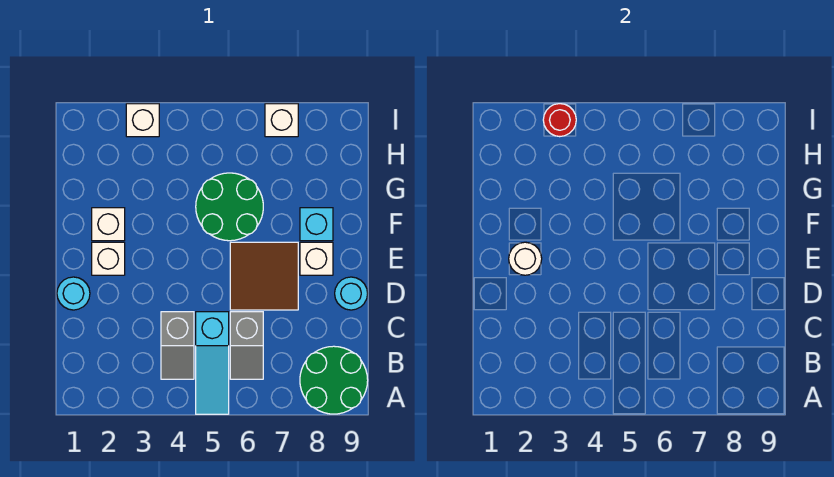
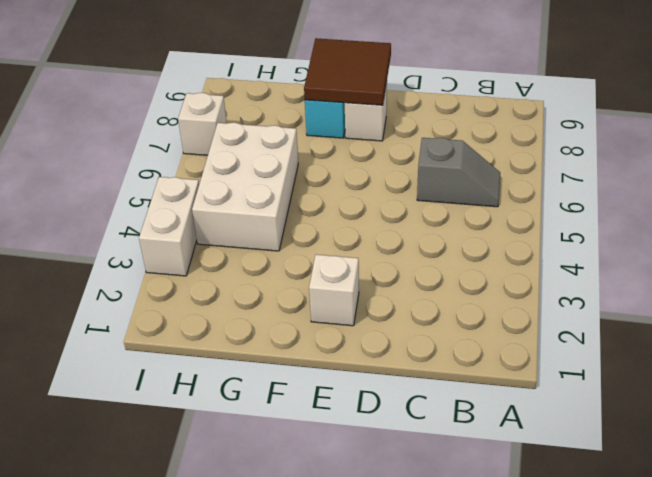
brown 2x2 tile [304,38,391,105] -> brown 2x2 tile moved to [230,242,298,310]
white 2x3 brick [192,122,298,251] -> green 2x2 round brick [196,173,263,241]
white 1x2 brick [139,177,199,276] -> white 1x1 brick [126,104,159,137]
none -> cyan 1x3 slope [196,312,229,414]
none -> green 2x2 round brick [300,346,368,414]
none -> grey 1x2 slope [161,312,194,379]

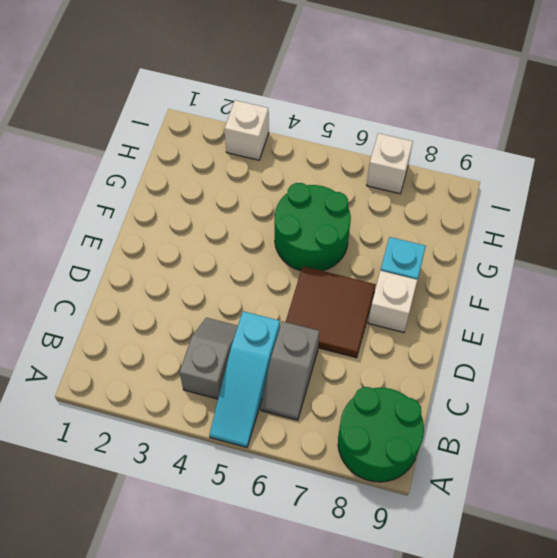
grey 1x2 slope [179,318,238,399] -> grey 1x2 slope turned to [161,312,194,379]
none -> cyan 1x1 round brick [57,277,90,310]
none -> cyan 1x1 round brick [335,277,368,310]
none -> white 1x1 brick [92,242,125,275]

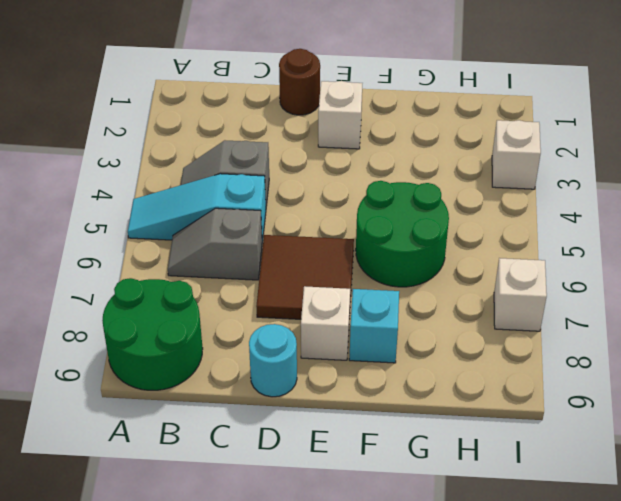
brown 1x1 round brick [279,49,320,115] -> cyan 1x1 round brick [57,277,90,310]
none -> white 1x1 brick [92,208,125,241]
none -> white 1x1 round brick [509,242,542,275]
none -> red 1x1 round brick [543,104,576,137]

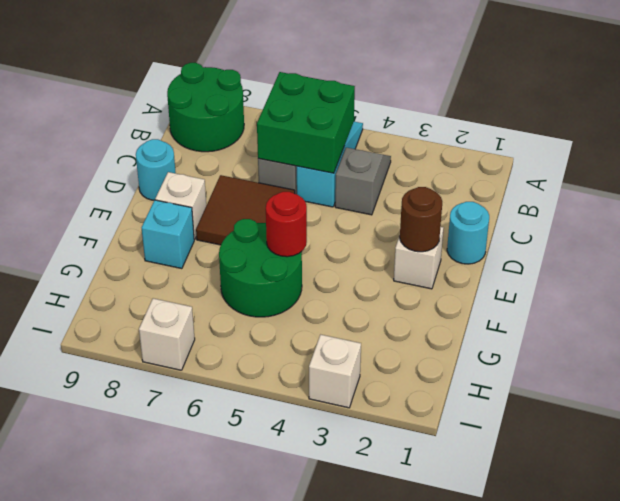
green 2x2 brick [257,72,355,173] -> none
brown 1x1 round brick [400,187,442,252] -> white 1x1 round brick [509,242,542,275]
red 1x1 round brick [266,192,307,257] -> red 1x1 round brick moved to [543,104,576,137]
none -> white 1x1 brick [92,208,125,241]

